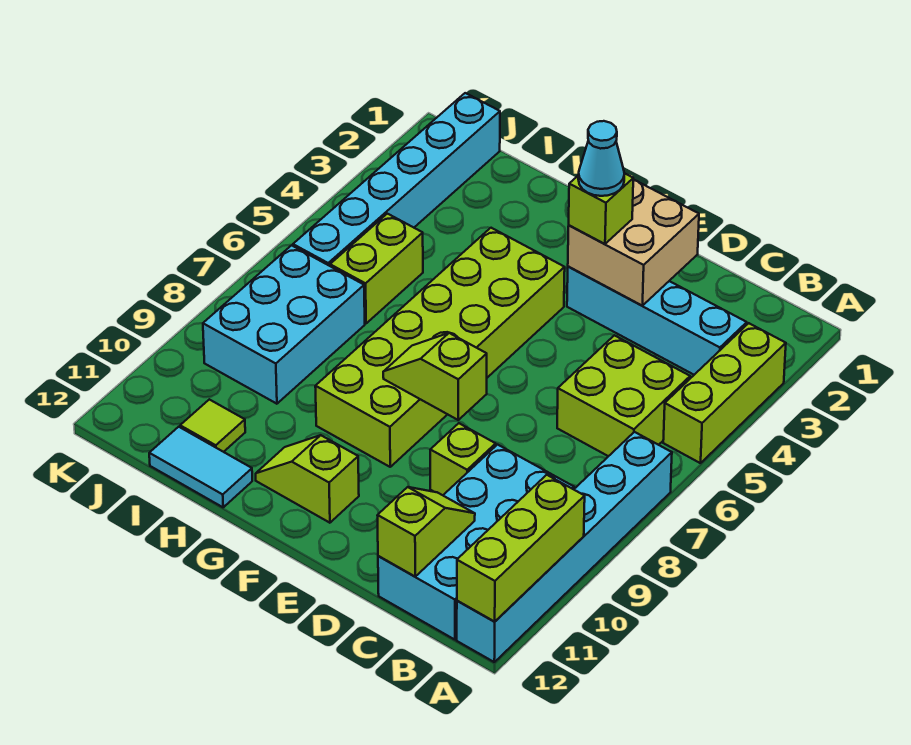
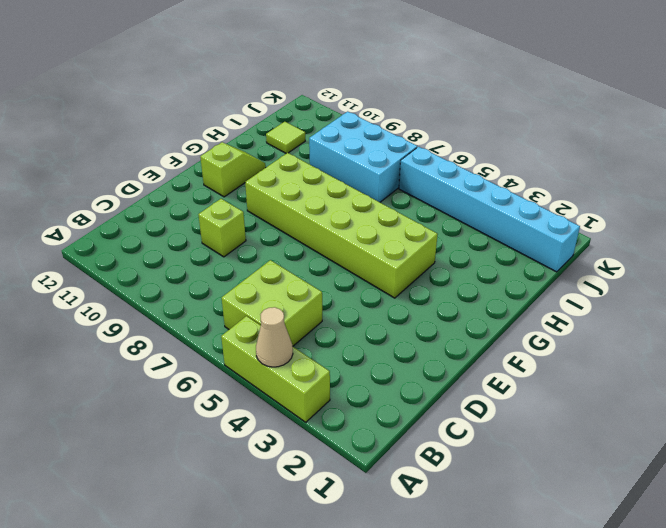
tan 1x1 cone [256,307,293,367] -> none
none -> cyan 1x6 brick [457,432,672,662]
none -> cyan 1x4 brick [567,266,747,375]
none -> cyan 2x4 brick [378,445,574,640]

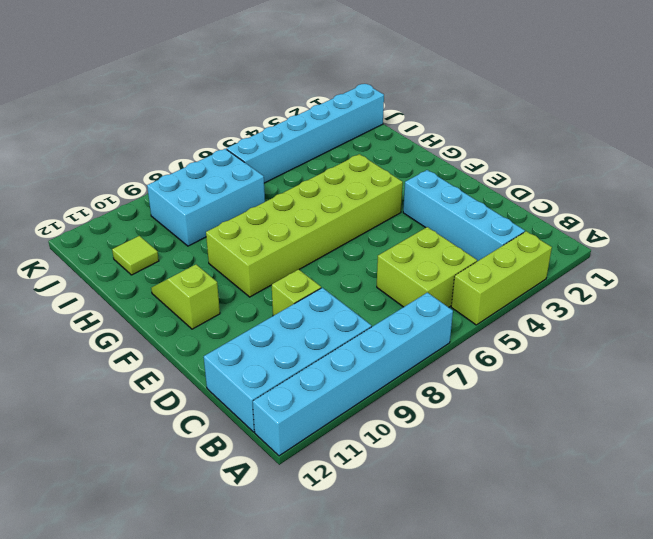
none -> cyan 1x2 tile [149,427,252,507]
none -> lime 1x2 brick [330,214,423,323]
none -> lime 1x3 brick [457,475,585,622]

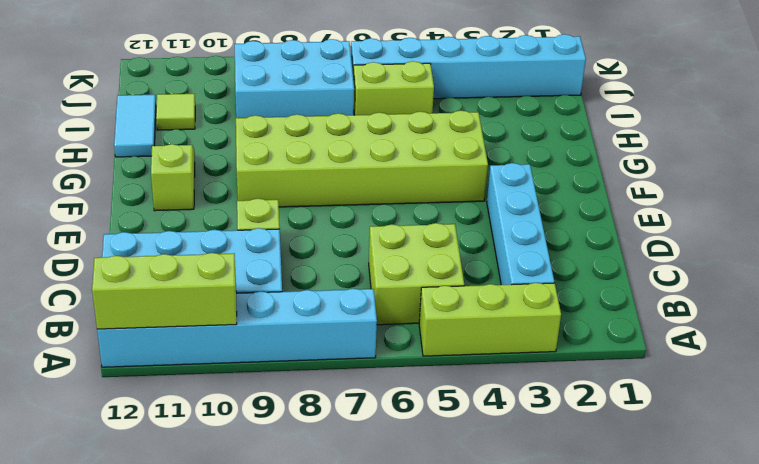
none -> lime 1x2 slope [377,487,475,576]
none -> tan 2x2 brick [568,179,699,306]
none -> lime 1x2 slope [383,333,487,420]

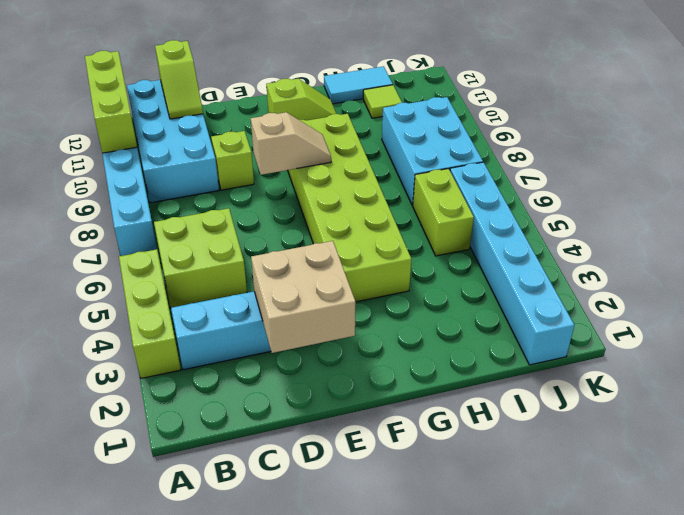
tan 1x2 slope [251,112,331,175] -> lime 1x2 slope [383,333,487,420]
none -> lime 1x1 brick [569,173,633,244]
none -> cyan 1x1 cone [578,121,624,196]

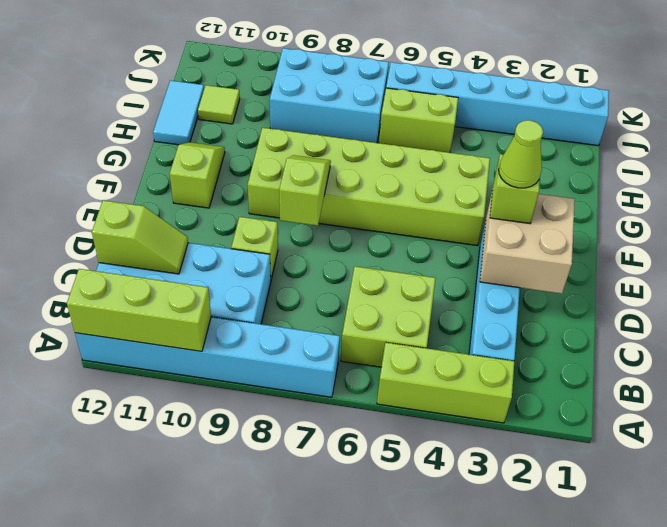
lime 1x1 cone [499,120,543,188] -> cyan 1x1 cone [578,121,624,196]

